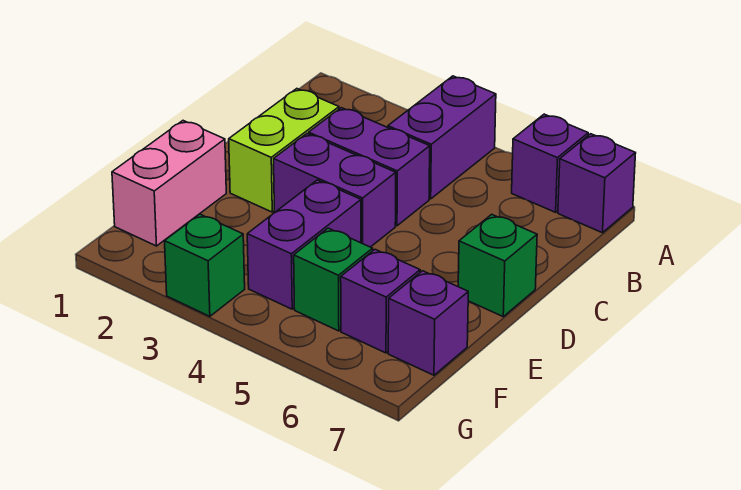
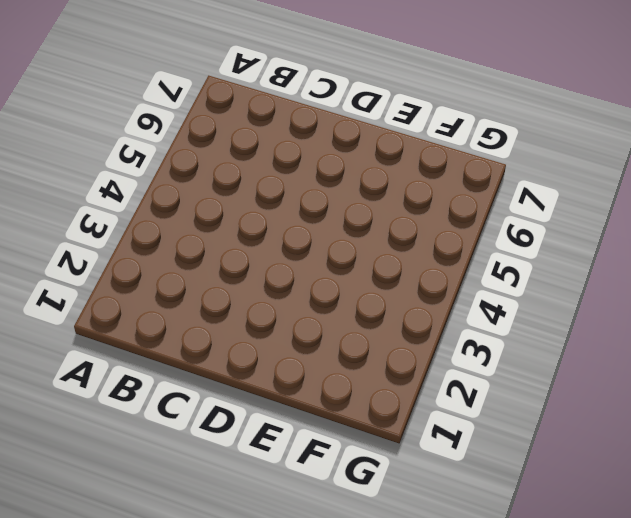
none -> purple 1x2 brick [388,76,496,199]
none -> purple 1x1 brick [512,114,588,212]
none -> purple 1x1 brick [558,134,636,233]

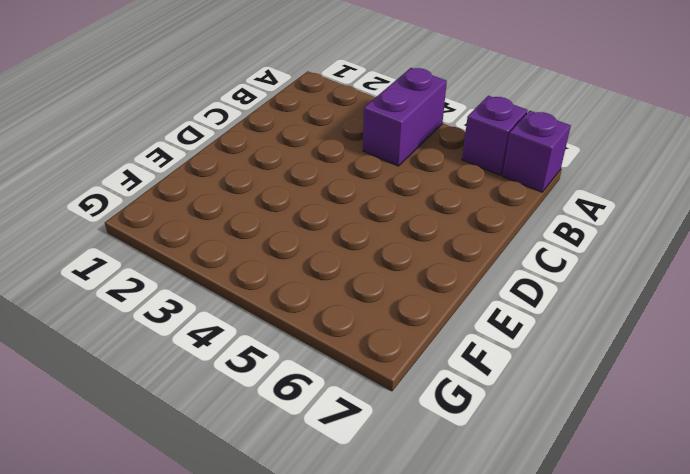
none -> lime 1x2 brick [229,89,339,212]
none -> purple 1x2 brick [309,108,430,226]
none -> purple 1x2 brick [274,134,396,247]

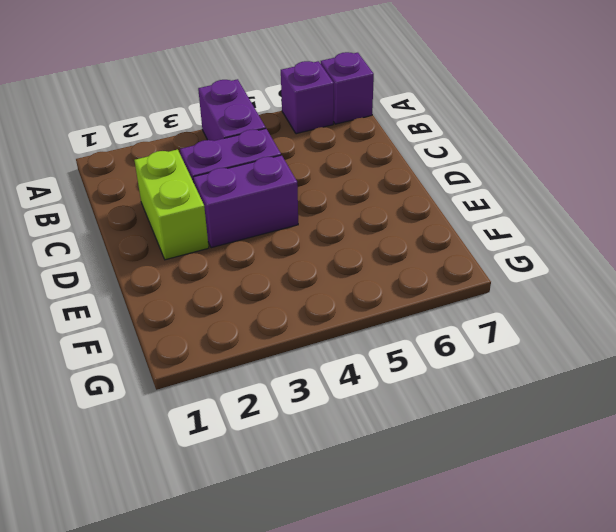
none -> green 1x1 brick [458,214,537,316]
none -> pink 1x2 brick [112,121,226,246]
none -> purple 1x2 brick [247,180,361,309]

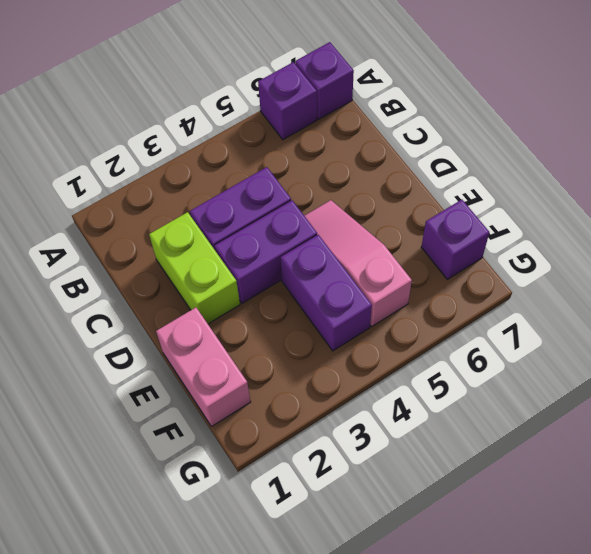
pink 1x3 slope [304,200,412,326] -> green 1x1 brick [294,228,373,331]
none -> purple 1x2 brick [388,76,496,199]
none -> green 1x1 brick [458,214,537,316]
none -> purple 1x1 brick [341,250,420,353]

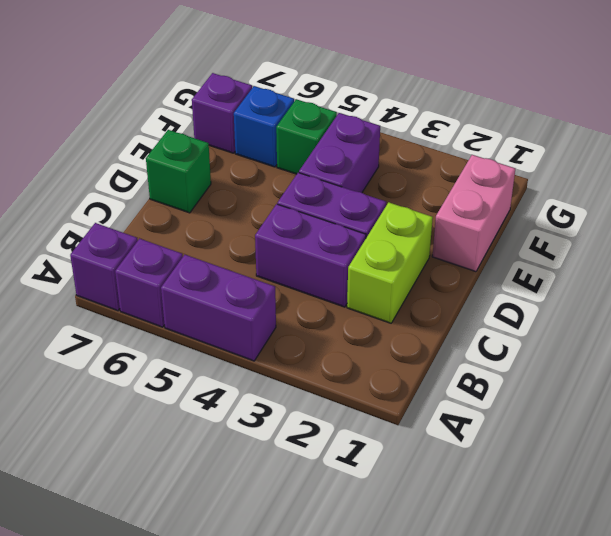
purple 1x2 brick [161,255,276,361] -> purple 1x2 brick turned to [388,76,496,199]
blue 1x1 brick [234,86,294,167] -> purple 1x1 brick [341,250,420,353]
none -> green 1x1 brick [165,214,245,316]

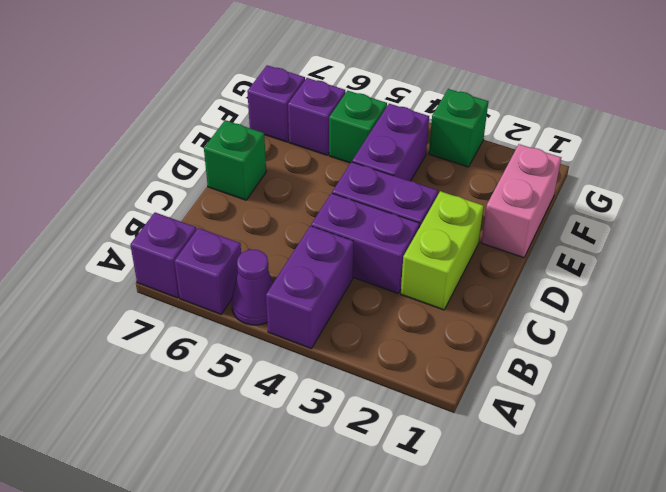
purple 1x1 cone [232,250,273,325] -> none

